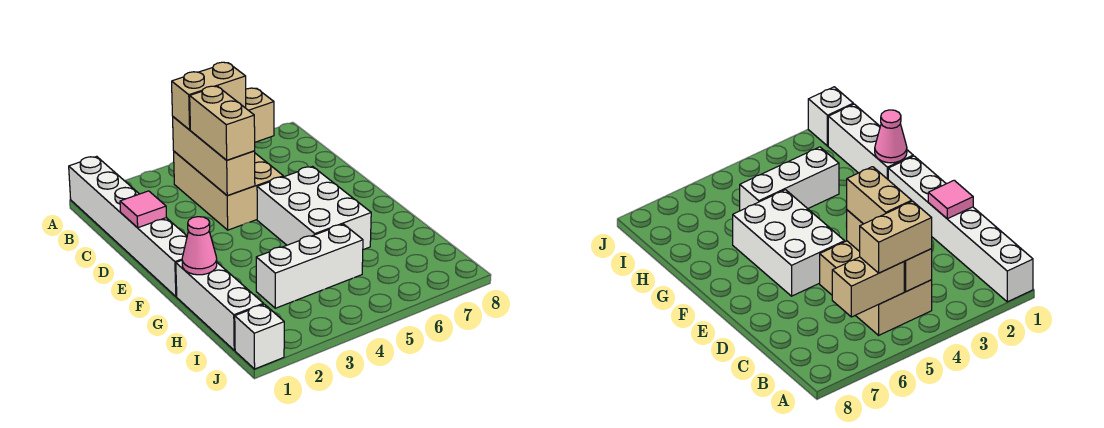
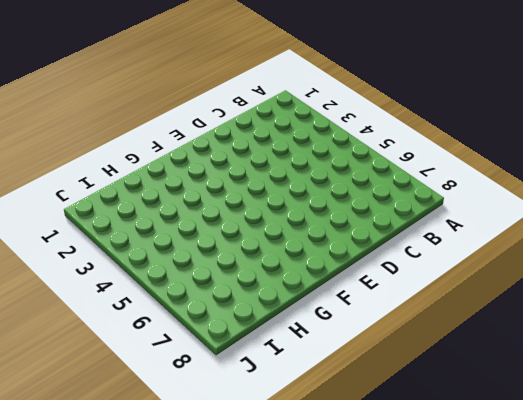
none -> white 1x6 brick [69,156,187,297]
none -> tan 2x3 brick [174,152,283,230]
none -> white 2x3 brick [257,167,371,250]

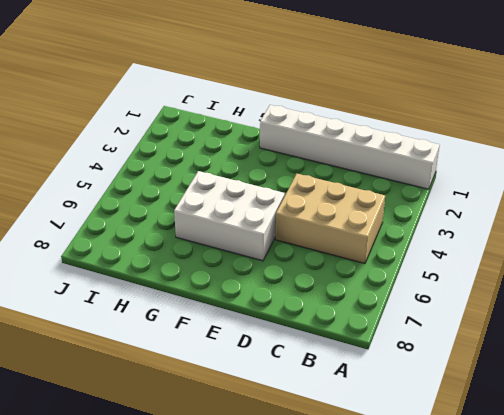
none -> white 1x3 brick [176,260,264,350]
none -> white 1x3 brick [256,224,363,308]
none -> white 1x1 brick [235,304,284,369]

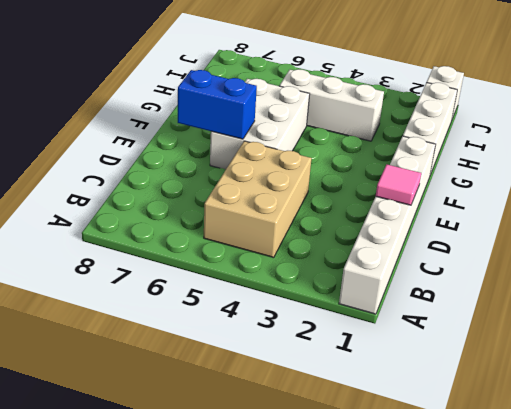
blue 1x2 brick [178,70,257,139] -> none
none -> tan 1x3 brick [173,117,255,195]
none -> tan 1x2 brick [246,88,274,142]
none -> pink 1x1 cone [182,217,217,275]

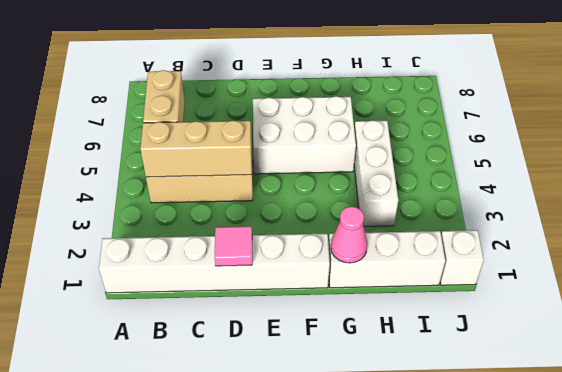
none -> tan 1x2 brick [172,62,246,130]
none -> tan 1x2 brick [190,86,255,160]

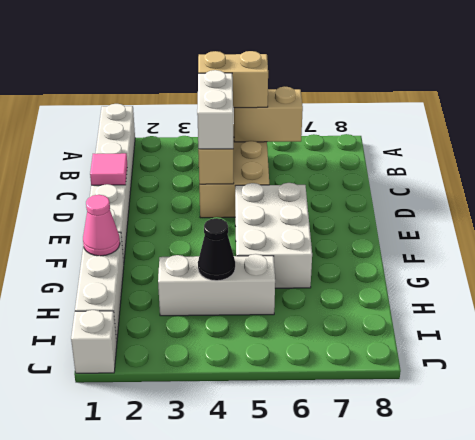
white 1x2 brick [197,70,233,149] -> tan 1x2 brick [190,86,255,160]
black 1x1 cone [198,218,235,281] -> none

